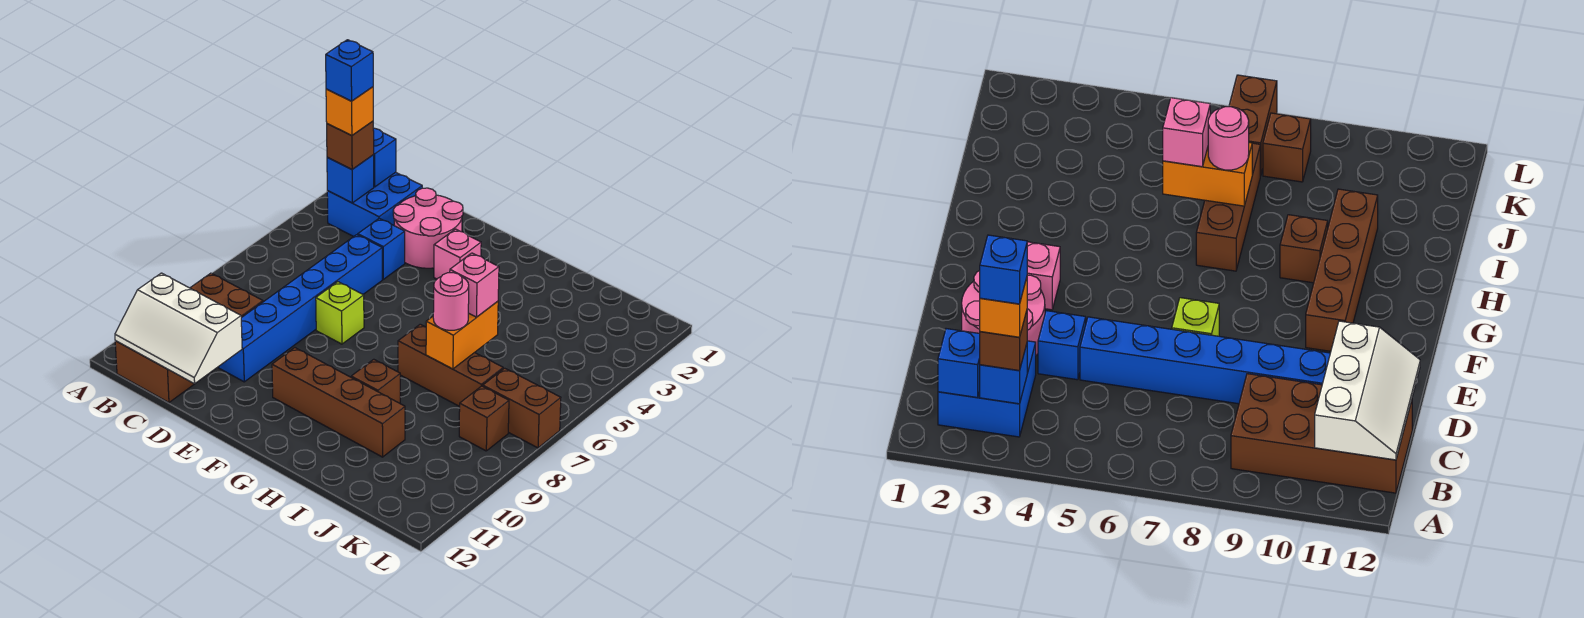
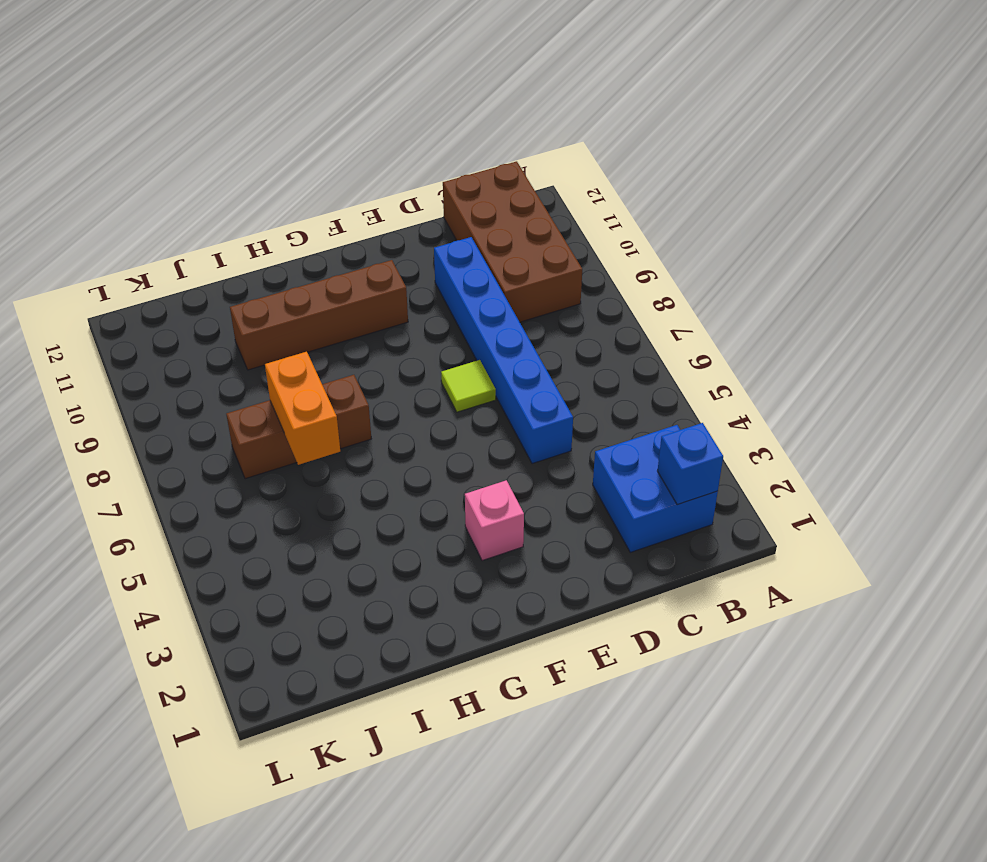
lime 1x1 tile [441,360,496,412] -> lime 1x1 brick [316,282,364,344]
none -> pink 2x2 round brick [393,188,463,268]
none -> blue 1x1 brick [358,218,405,279]
none -> brown 1x1 brick [351,359,400,403]

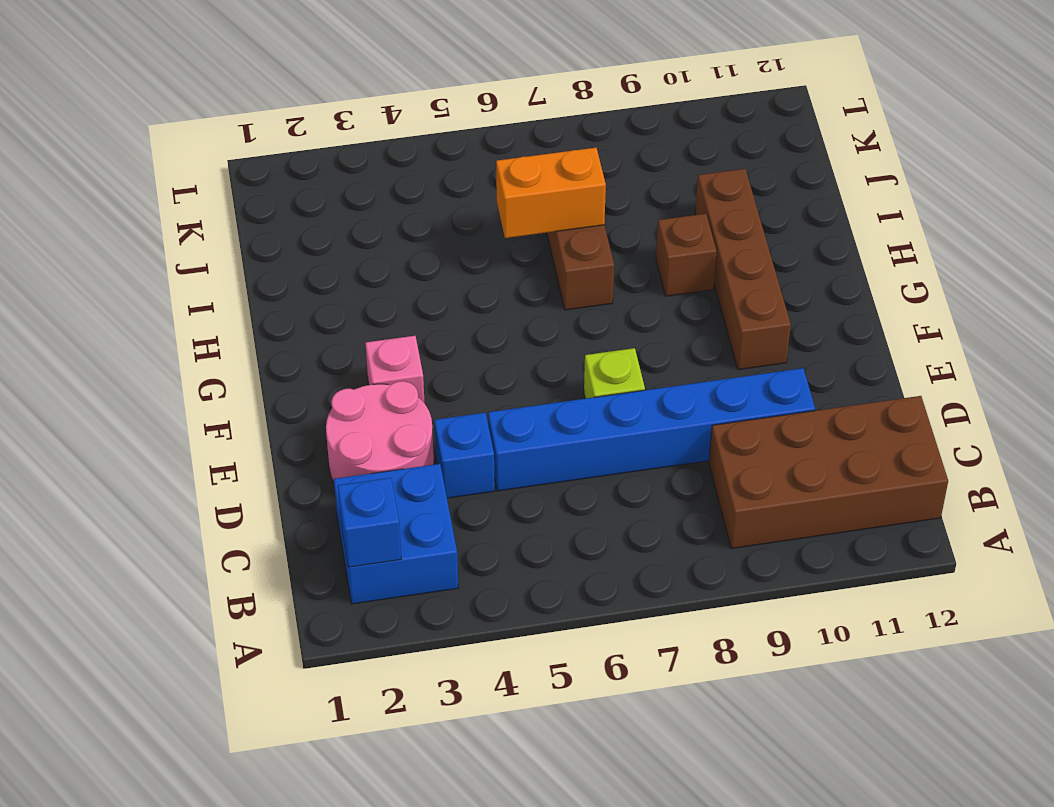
none -> brown 1x2 brick [483,368,561,448]
none -> brown 1x1 brick [459,386,509,451]
none -> blue 1x1 brick [327,155,374,203]

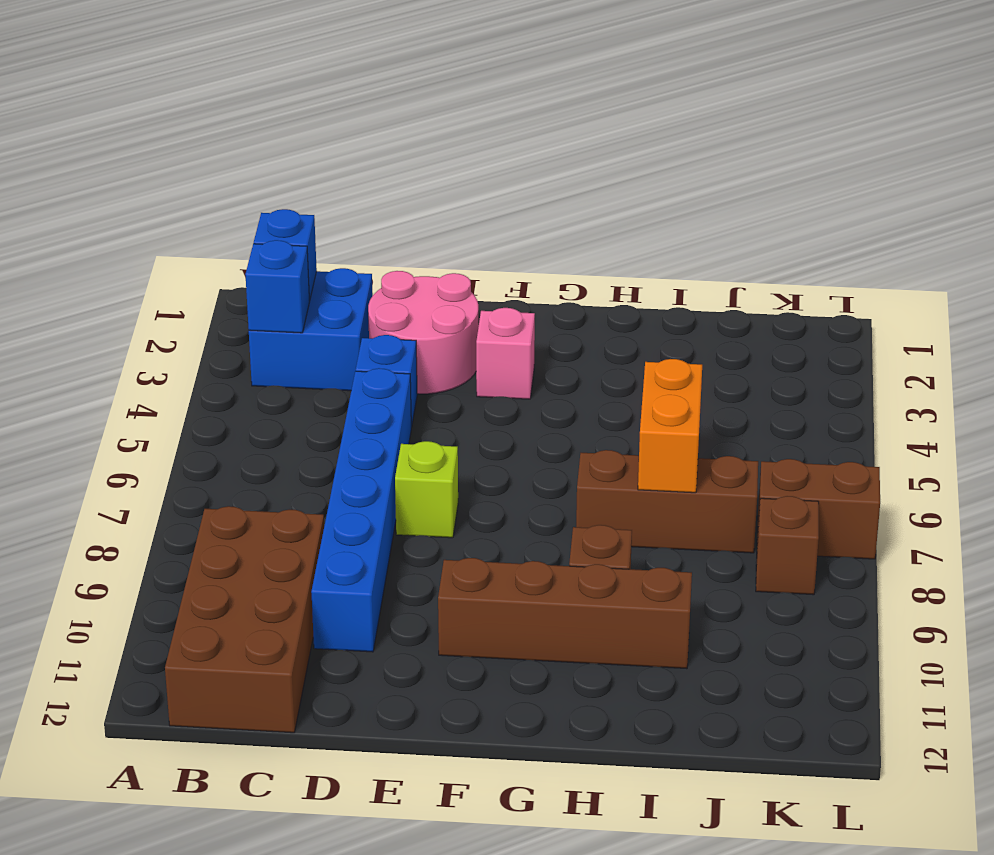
none -> white 2x3 slope [115,273,242,384]
none -> brown 1x1 brick [327,121,374,169]
none -> pink 1x1 brick [450,253,499,317]

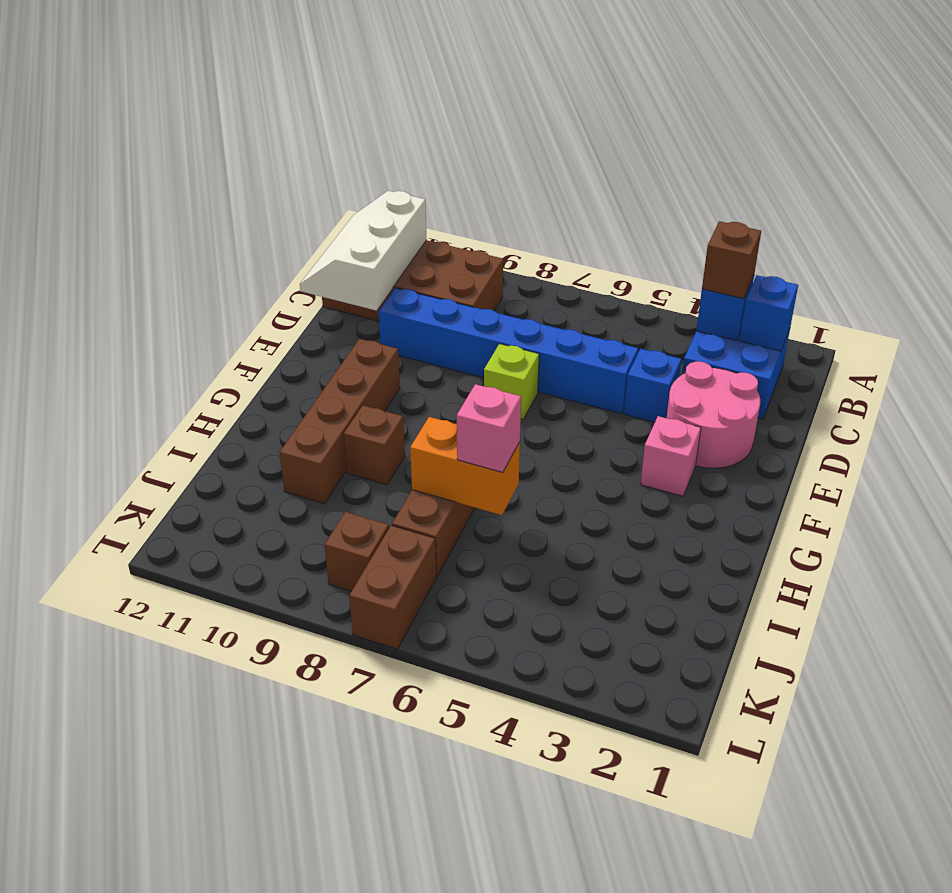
none -> pink 1x1 round brick [433,273,469,330]
none -> orange 1x1 brick [326,87,373,136]
none -> blue 1x1 brick [326,40,373,101]

